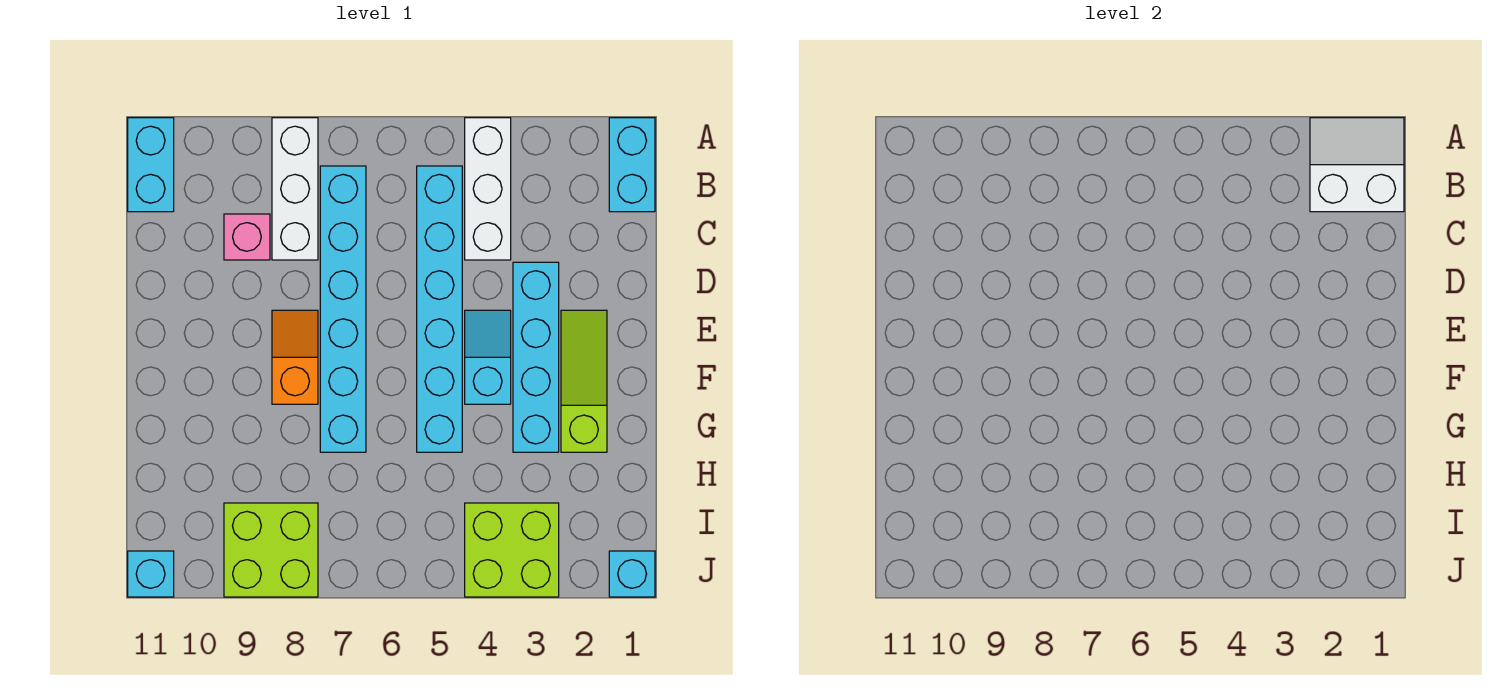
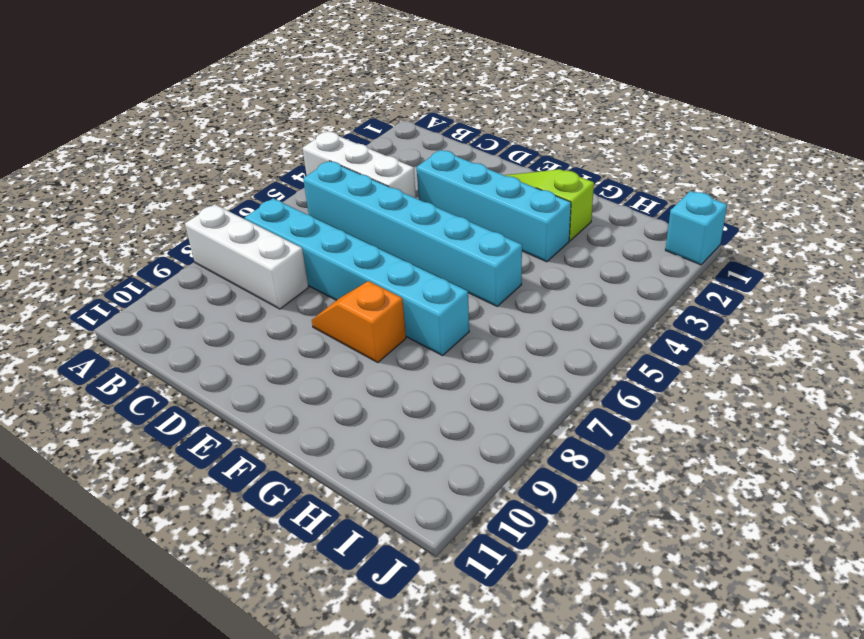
none -> cyan 1x2 brick [609,118,655,212]
none -> cyan 1x2 brick [128,118,174,212]
none -> pink 1x1 brick [224,214,270,260]

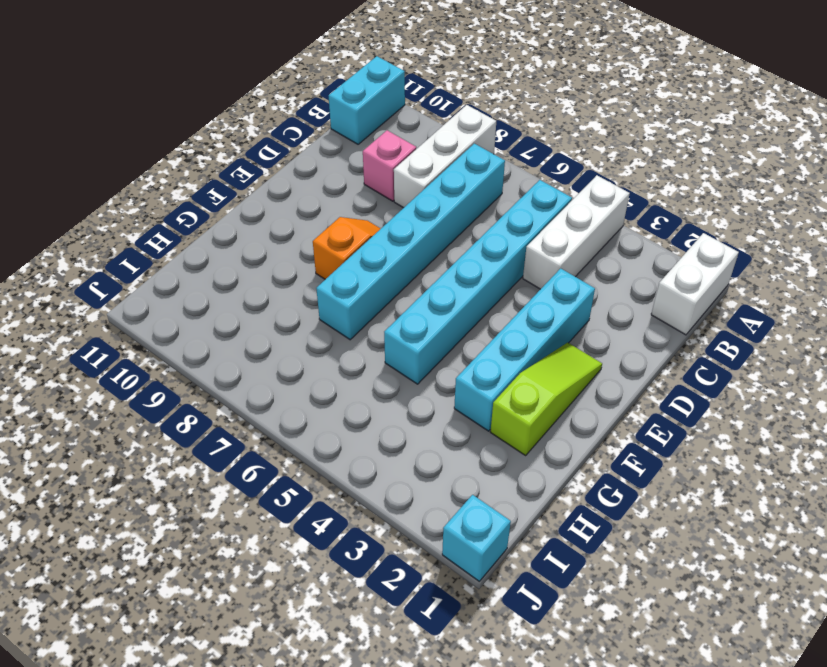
white 1x2 brick [651,233,739,335] -> cyan 1x2 brick [609,118,655,212]
none -> cyan 1x2 slope [465,310,511,404]
none -> lime 2x2 brick [465,503,559,597]
none -> lime 2x2 brick [224,503,318,597]

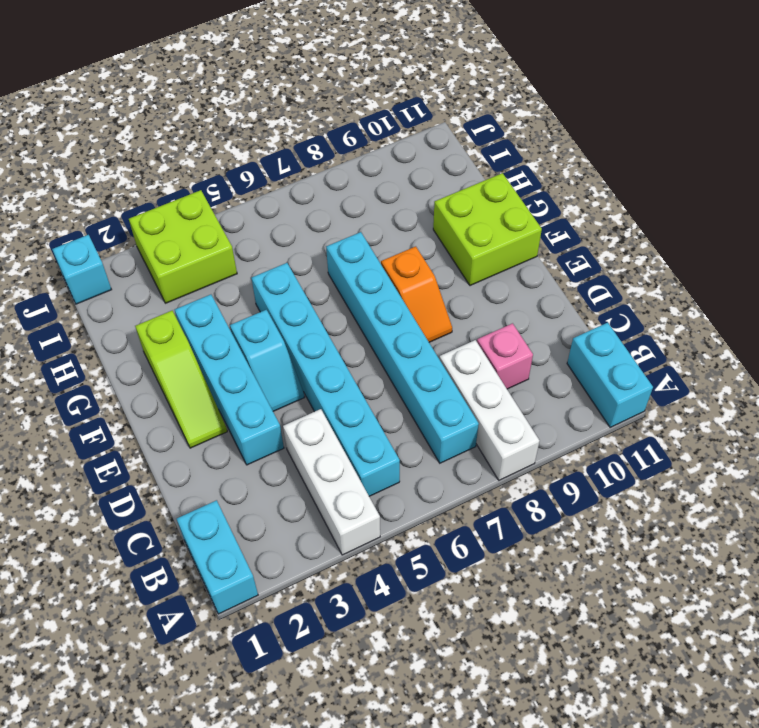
lime 2x2 brick [433,173,542,286] -> lime 2x2 brick moved to [224,503,318,597]
none -> cyan 1x1 brick [128,551,174,597]
none -> white 2x2 slope [1310,118,1404,212]

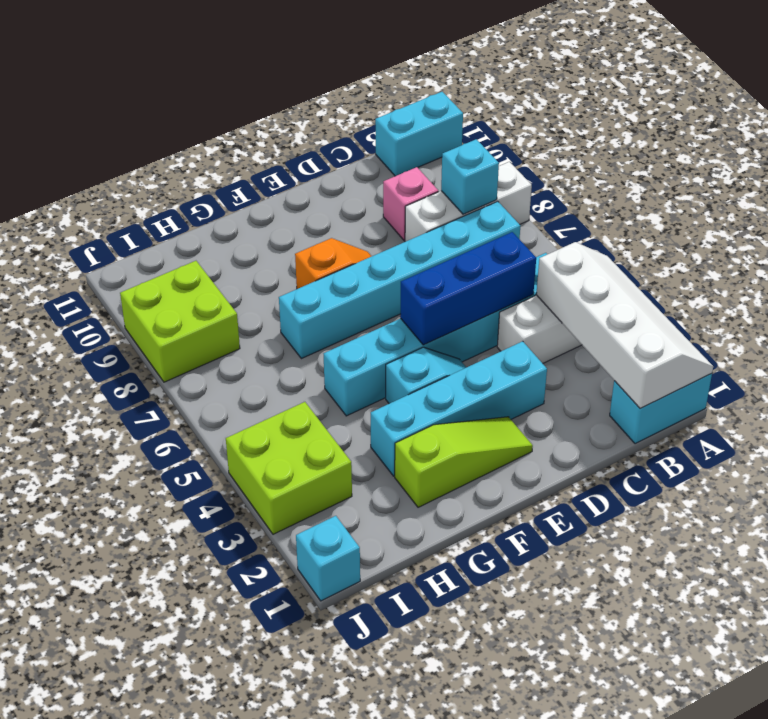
white 2x4 slope [536,242,713,409] -> white 2x2 slope [1310,118,1404,212]
cyan 1x1 brick [441,139,499,214] -> cyan 1x1 brick moved to [128,551,174,597]
blue 1x3 brick [400,232,536,345] -> none

